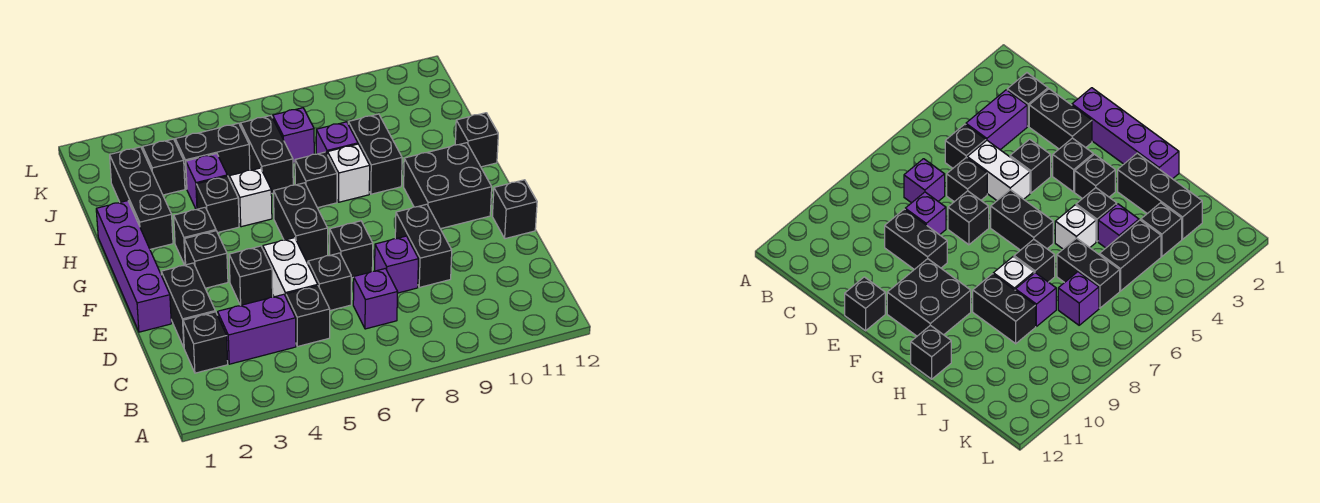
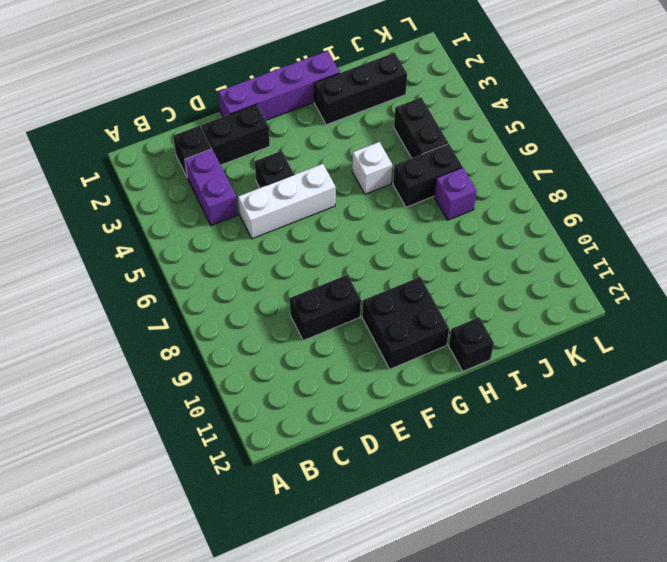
white 1x3 brick [238,164,336,239] -> white 1x2 brick [263,238,318,297]
none -> black 1x1 brick [286,286,330,346]
none -> purple 1x1 brick [353,268,397,329]
none -> black 1x1 brick [308,253,351,310]
none -> purple 1x1 brick [375,236,418,293]

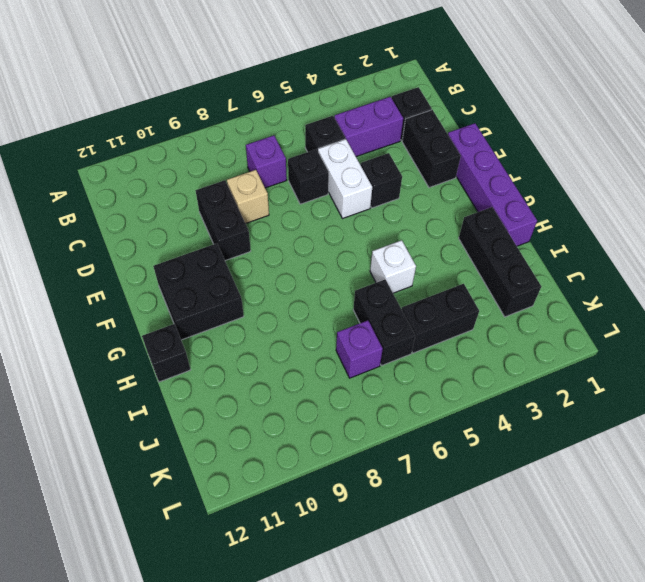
tan 1x1 brick [227,170,269,223] -> purple 1x1 brick [375,236,418,293]
none -> black 1x1 brick [330,221,373,278]
none -> black 1x1 brick [492,180,537,239]
none -> black 1x1 brick [184,231,228,288]
none -> black 1x2 brick [274,183,328,262]

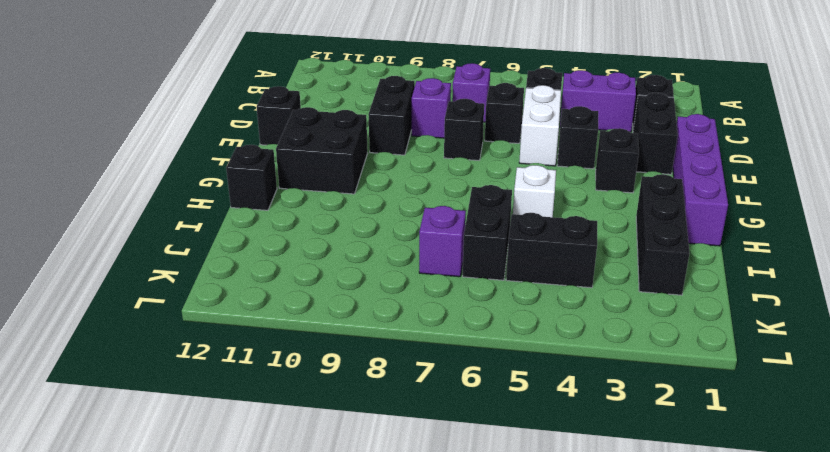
none -> black 1x2 brick [274,183,328,262]
none -> black 1x1 brick [174,208,216,265]
none -> black 1x1 brick [196,176,239,233]
none -> black 1x1 brick [295,152,337,208]

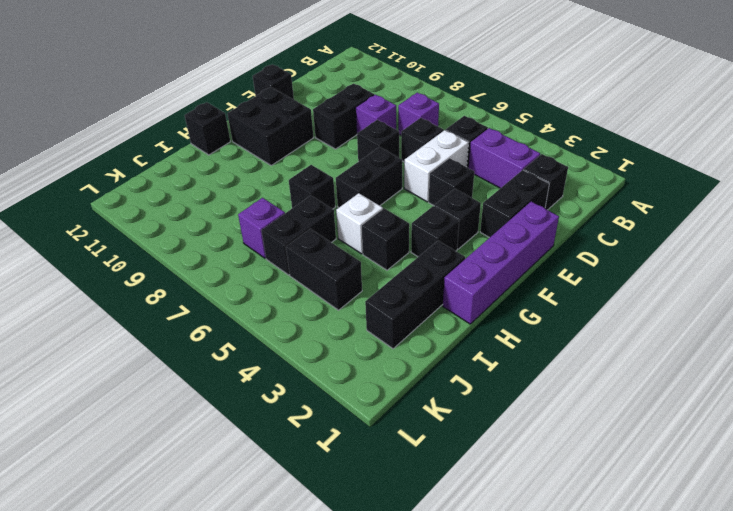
none -> white 1x1 brick [328,144,370,202]
none -> black 1x2 brick [348,114,402,194]
none -> purple 1x1 brick [186,154,227,210]
none -> purple 1x1 brick [316,122,358,154]

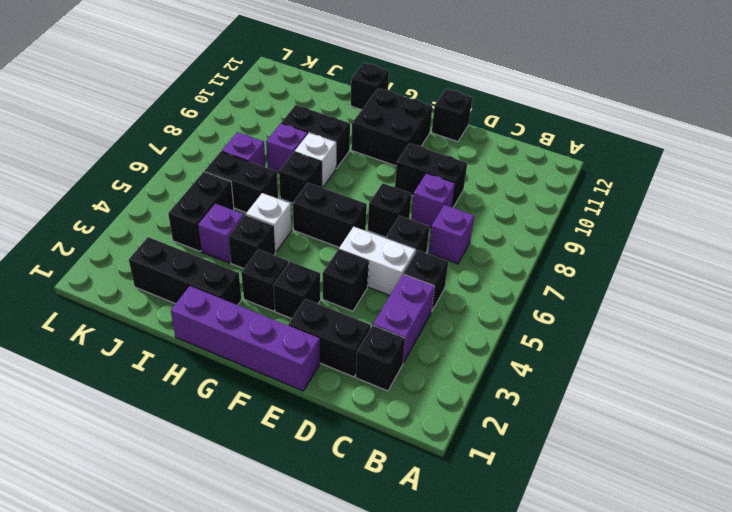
none -> black 1x1 brick [143,139,185,195]

